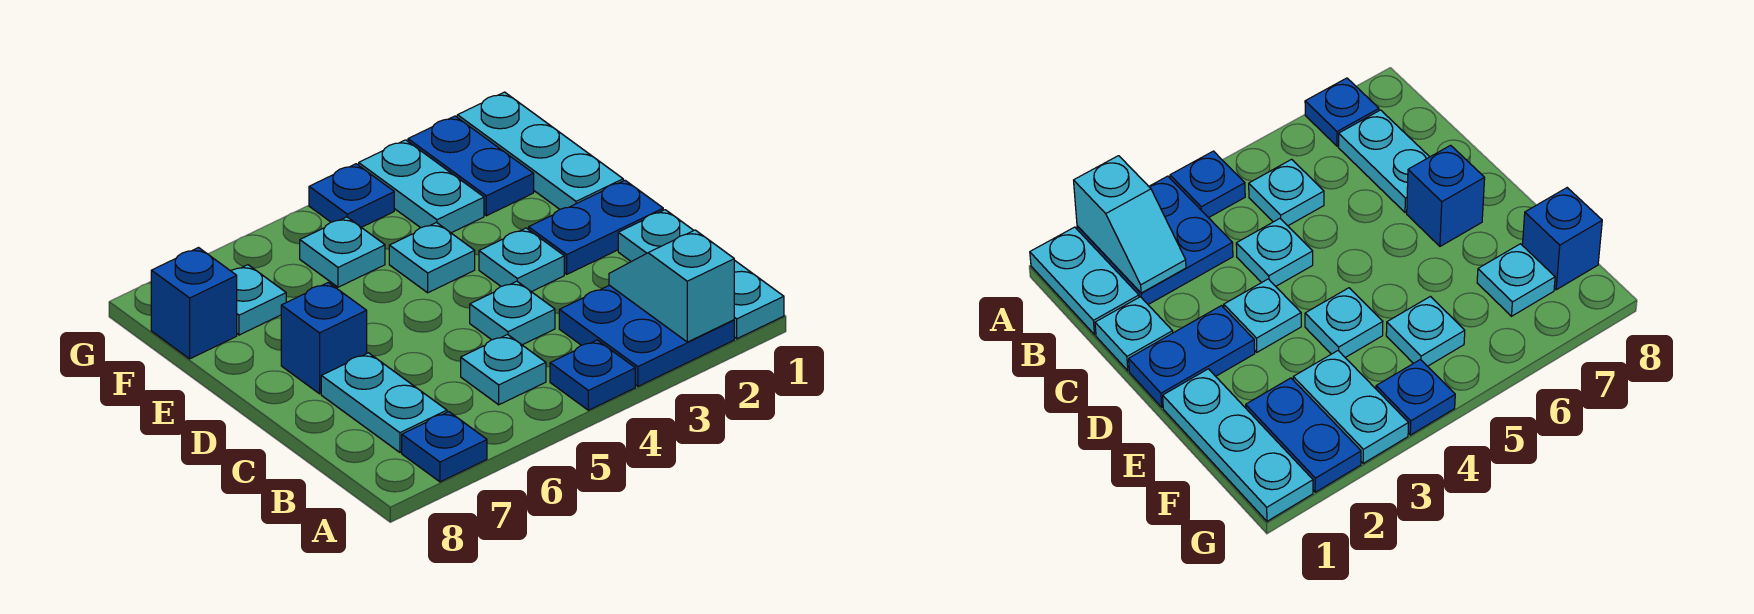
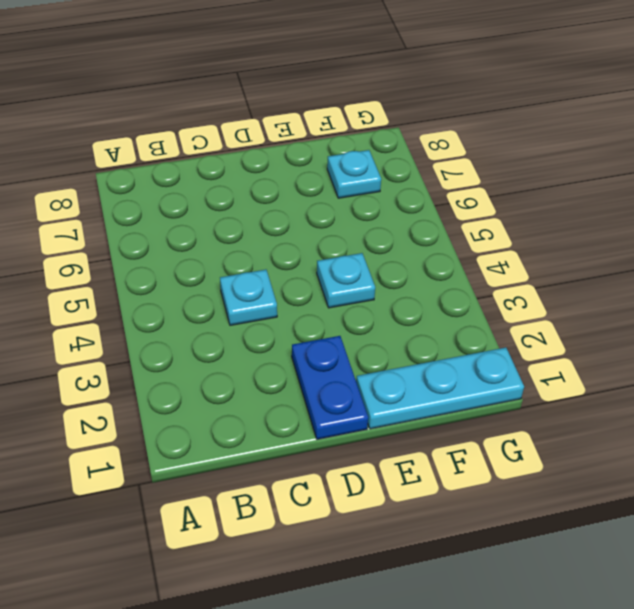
none -> cyan 1x2 plate [734,260,784,339]
none -> blue 2x2 plate [559,285,734,386]
none -> blue 1x1 plate [550,340,635,410]

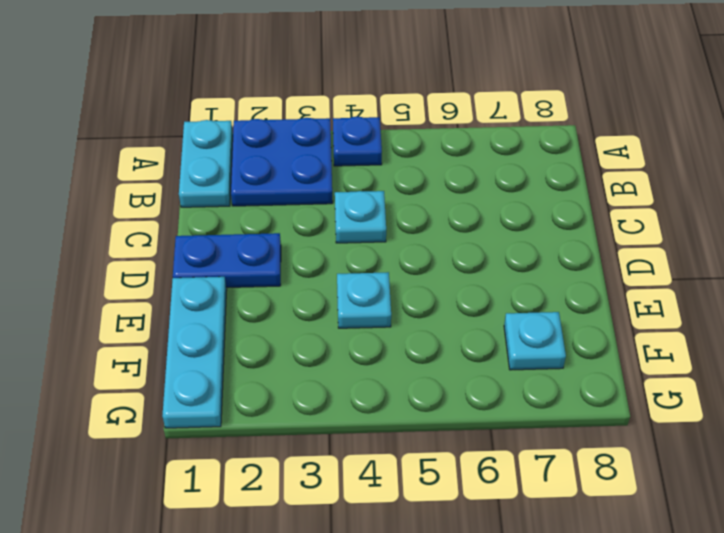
none -> blue 1x1 plate [402,412,487,482]
none -> cyan 1x1 plate [461,335,546,405]
none -> cyan 1x2 plate [321,353,447,452]

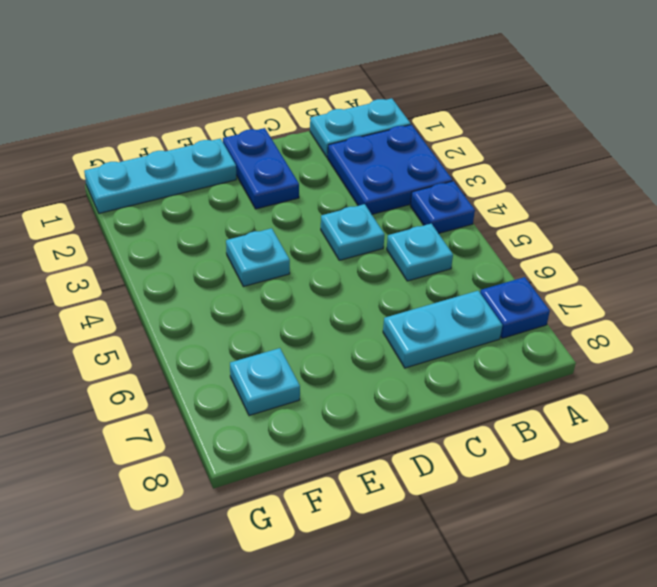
none -> cyan 1x1 plate [618,210,694,262]
none -> cyan 1x1 plate [479,228,564,292]
none -> blue 1x1 brick [281,282,367,394]

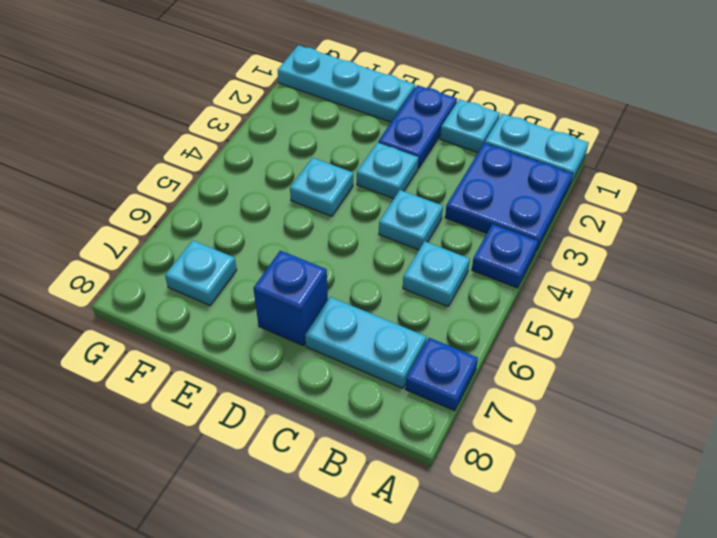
none -> blue 1x2 plate [408,116,534,216]
none -> cyan 1x2 plate [359,140,484,233]
none -> cyan 1x1 plate [300,217,385,287]

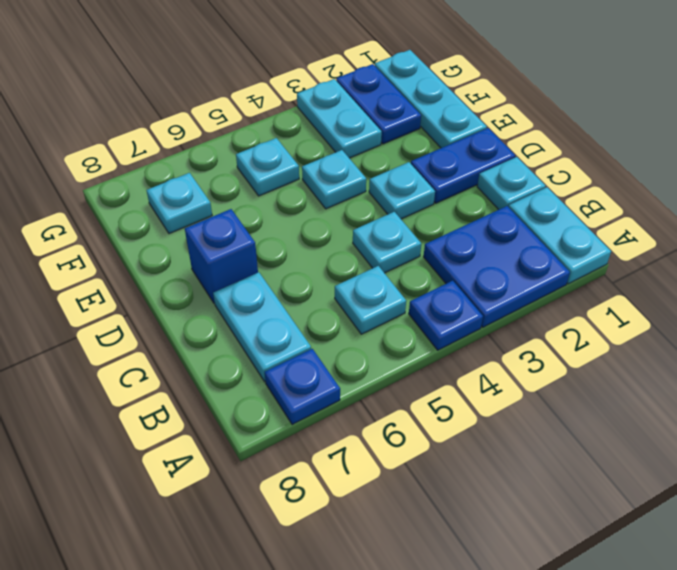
none -> blue 1x1 brick [151,248,237,359]
none -> blue 1x1 plate [309,164,394,227]
none -> cyan 1x2 slope [609,230,734,342]

